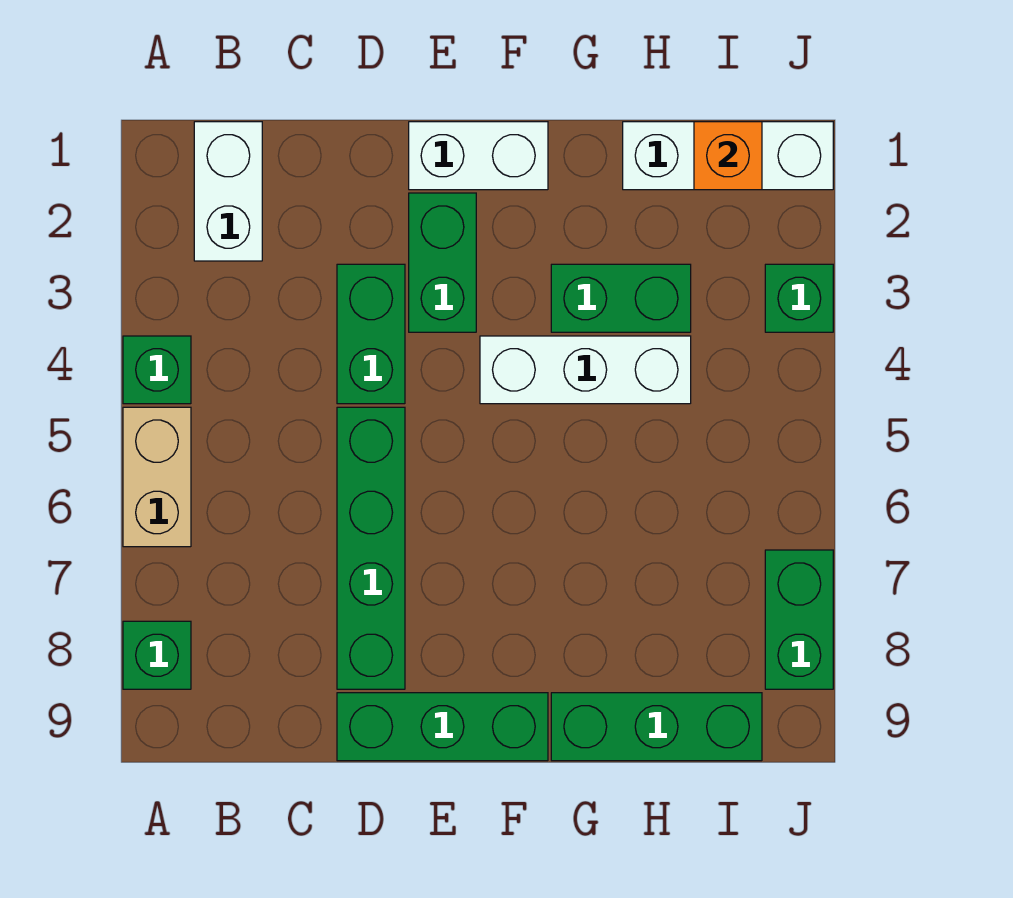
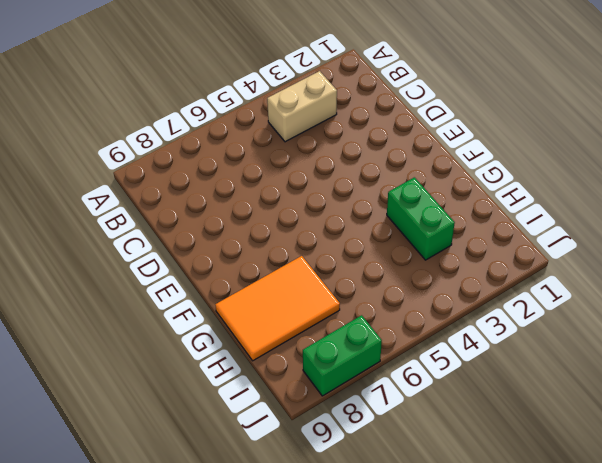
tan 1x2 brick [267,71,337,142] -> tan 1x2 brick moved to [123,407,191,547]
orange 2x3 tile [215,256,340,361] -> green 1x3 brick [551,693,762,761]
none -> green 1x1 brick [123,336,191,404]
none -> green 1x1 brick [123,621,191,689]
none -> white 1x2 brick [194,122,262,261]

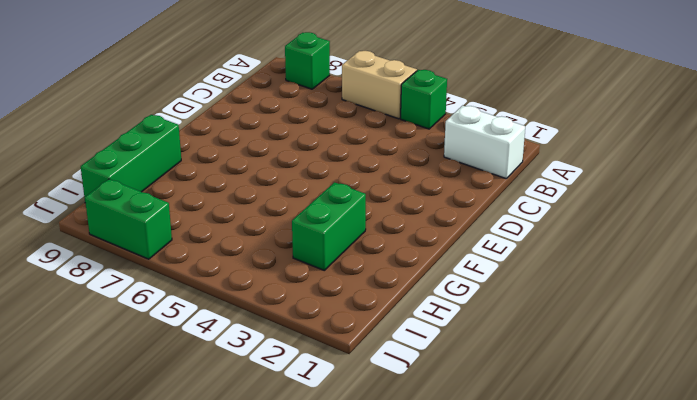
none -> green 1x2 brick [337,264,405,404]
none -> green 1x4 brick [337,407,405,689]
none -> green 1x3 brick [337,693,548,761]

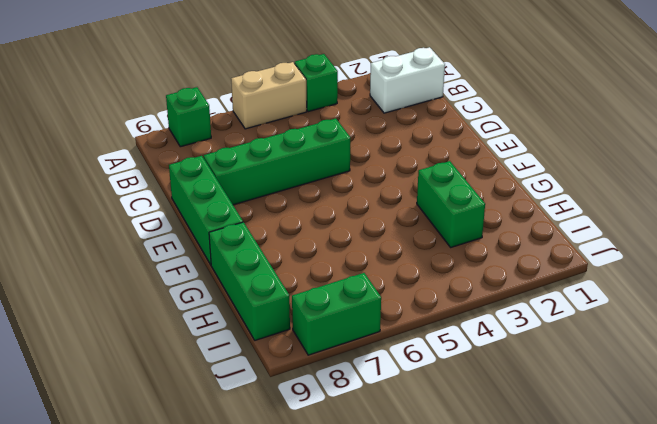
none -> green 1x2 brick [337,264,405,404]
none -> white 1x2 brick [409,122,548,190]
none -> green 1x2 brick [409,193,476,332]

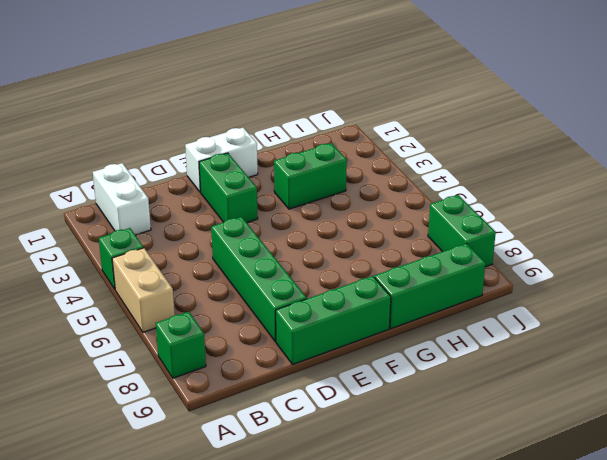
none -> green 1x2 brick [337,264,405,404]
none -> white 1x3 brick [480,336,691,404]
none -> white 1x3 brick [623,122,833,190]

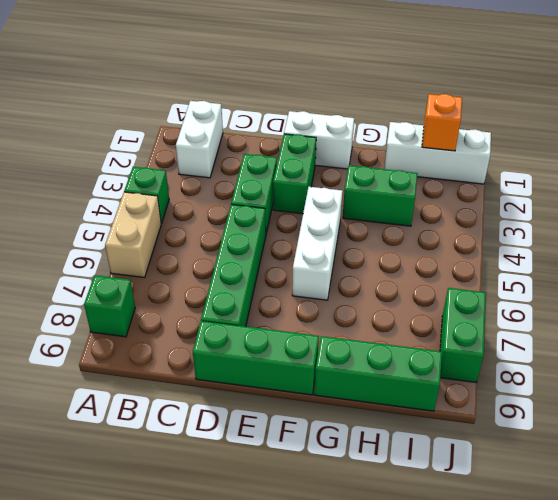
white 1x3 brick [292,187,343,300] -> white 1x3 brick turned to [480,336,691,404]
none -> green 1x1 brick [765,264,833,332]

